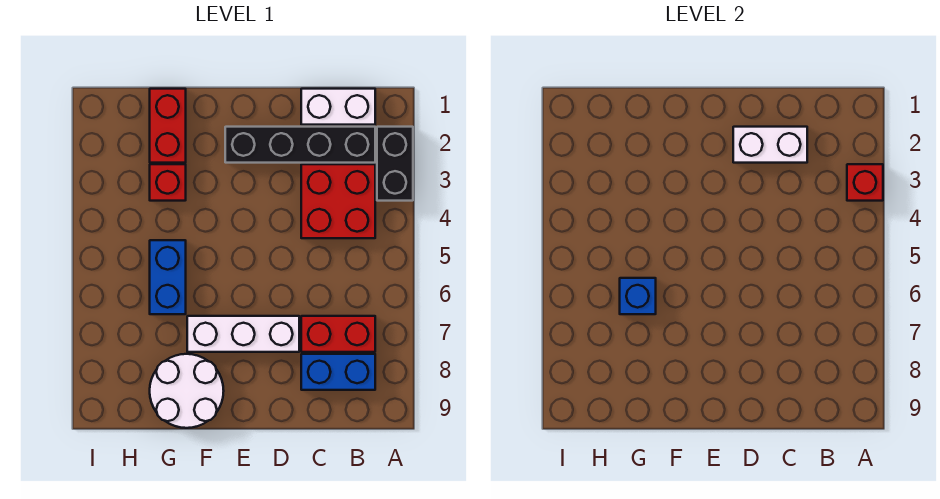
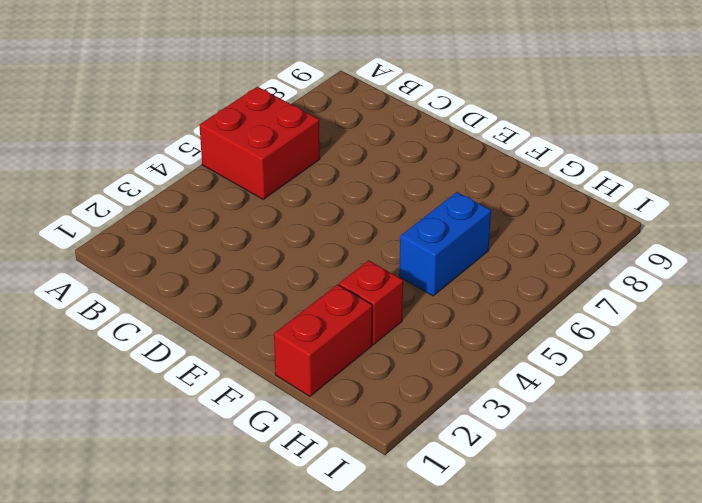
red 2x2 brick [200,87,320,199] -> red 2x2 brick moved to [301,164,375,238]
none -> black 1x2 brick [377,127,413,201]
none -> white 1x2 brick [301,89,375,125]
none -> black 1x4 brick [225,127,375,163]

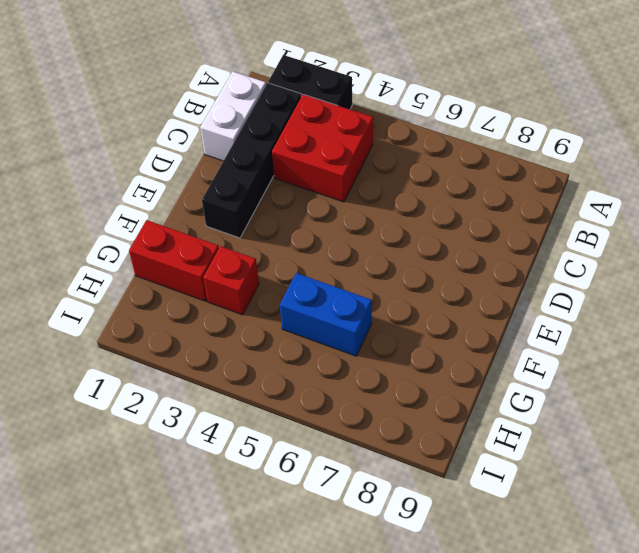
none -> red 1x2 brick [301,316,375,352]
none -> blue 1x2 brick [301,354,375,390]
none -> white 1x3 brick [187,316,299,352]

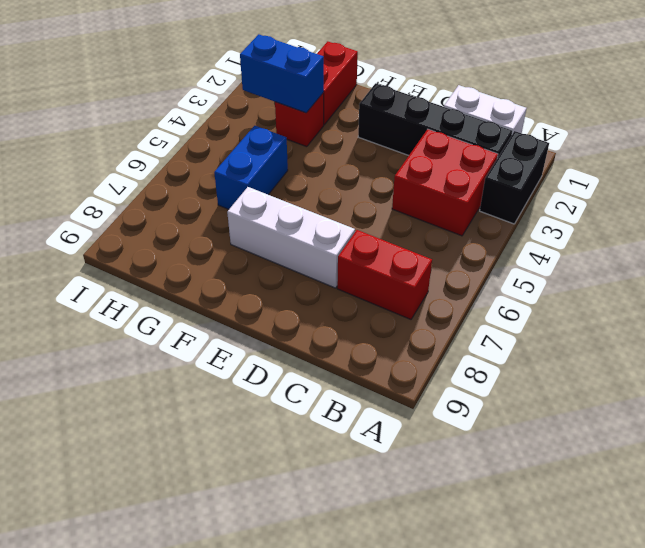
blue 1x2 brick [240,34,324,113] -> blue 1x2 brick moved to [301,354,375,390]
none -> white 2x2 round brick [150,354,224,428]
none -> red 1x1 brick [847,164,883,201]
none -> white 1x2 brick [733,127,807,163]

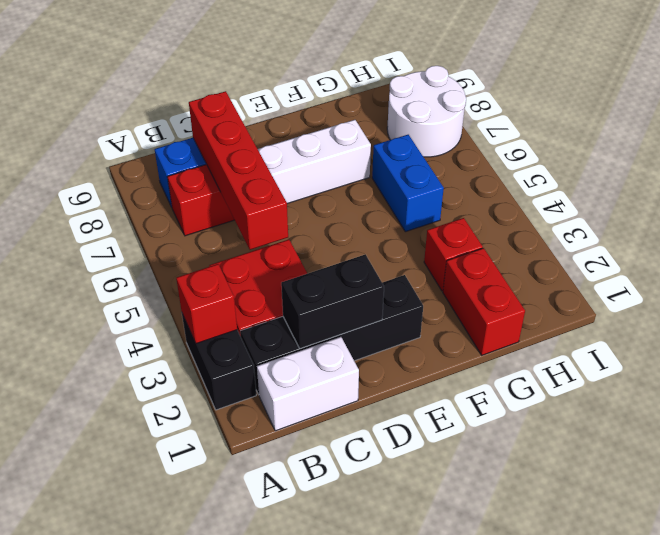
black 1x2 brick [281,254,384,349] -> white 1x2 brick [733,127,807,163]
red 1x4 brick [189,91,288,250] -> none
white 2x2 round brick [387,66,466,157] -> white 2x2 round brick moved to [150,354,224,428]
none -> blue 1x1 brick [620,278,656,314]

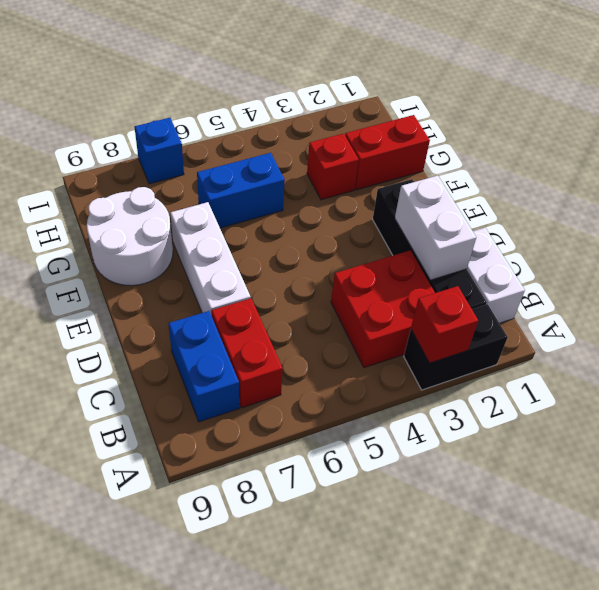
blue 1x1 brick [134,118,184,184] -> blue 1x1 brick moved to [620,278,656,314]

